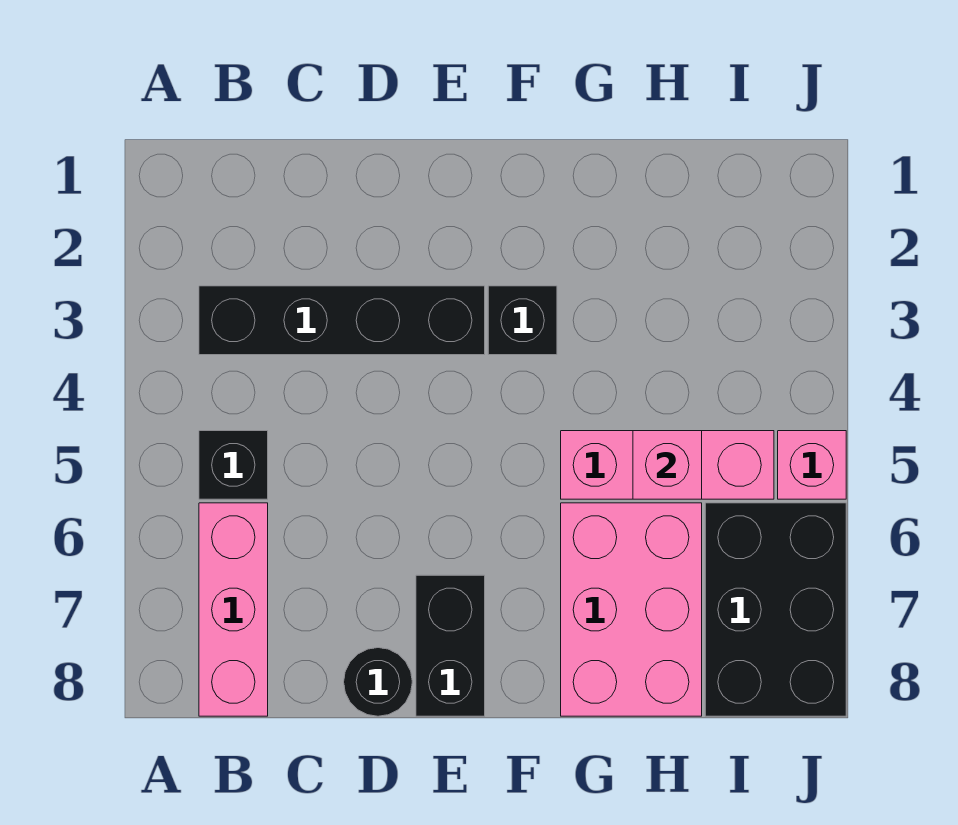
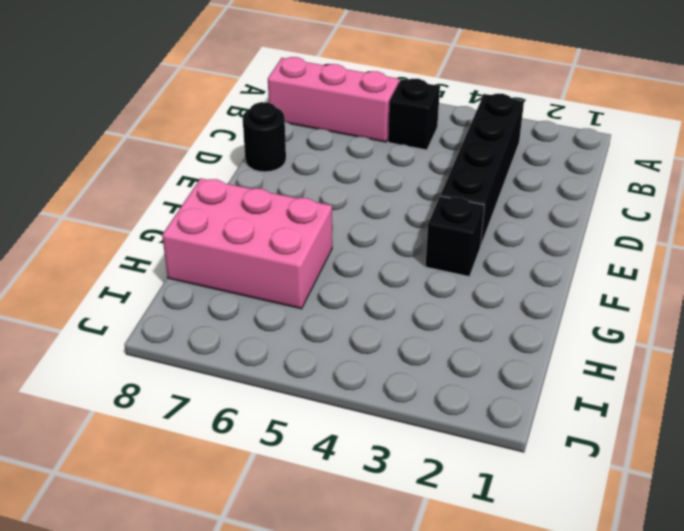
none -> black 1x2 brick [416,575,485,716]
none -> pink 1x3 brick [561,431,774,499]

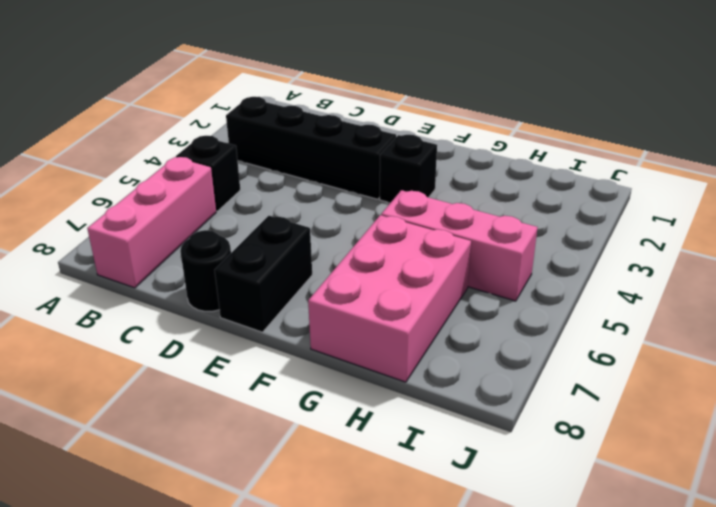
none -> black 2x3 brick [705,503,846,716]
none -> pink 1x1 brick [778,431,846,499]

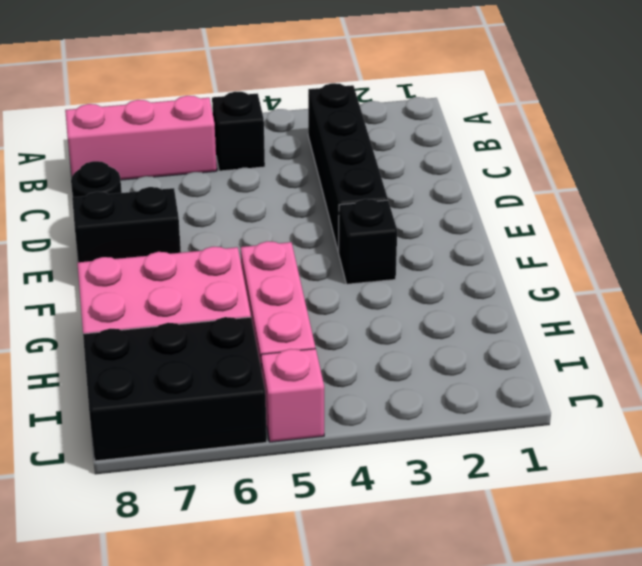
none -> pink 1x1 brick [633,431,702,499]

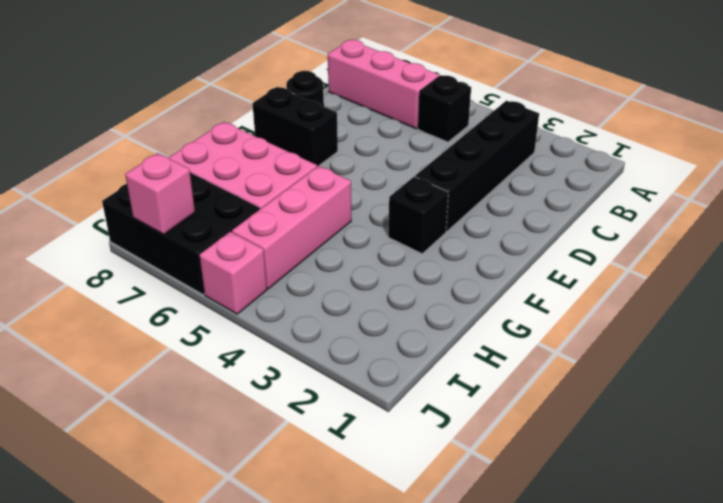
pink 1x1 brick [125,153,195,235] -> pink 1x1 brick moved to [633,431,702,499]

